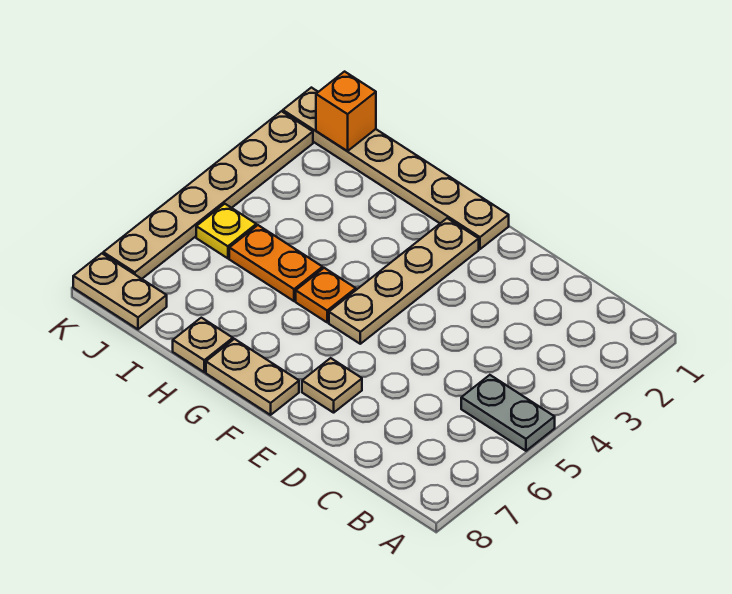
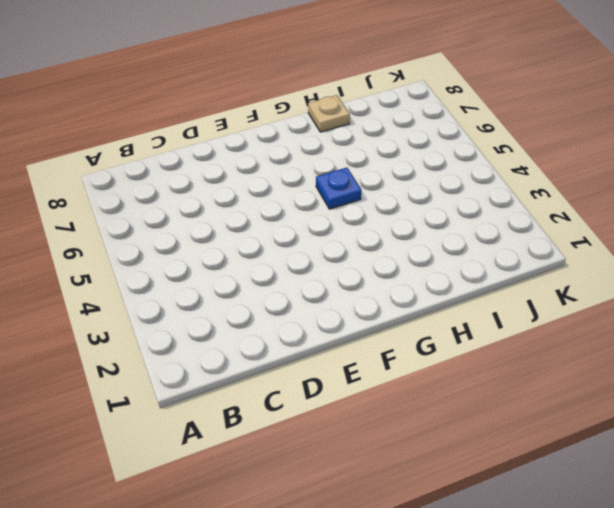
blue 1x1 plate [316,168,361,209] -> orange 1x1 plate [296,268,356,322]
none -> grey 1x2 plate [461,375,555,451]
none -> tan 1x1 plate [302,358,362,413]
none -> tan 1x6 plate [283,88,509,249]

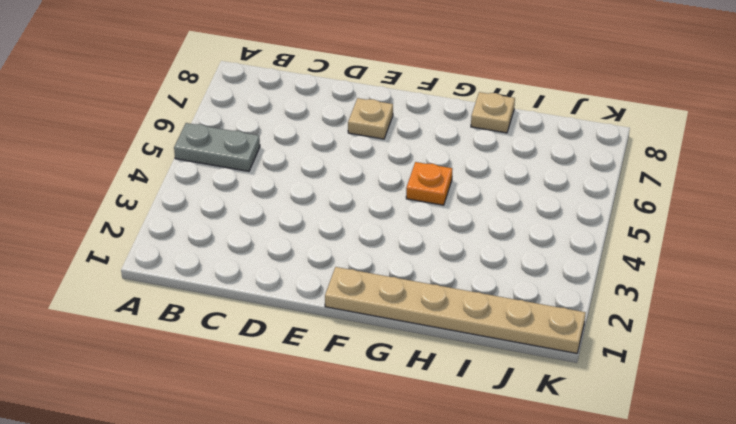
none -> tan 1x4 plate [329,218,479,344]
none -> tan 1x2 plate [206,339,299,415]
none -> orange 1x2 plate [229,225,323,301]

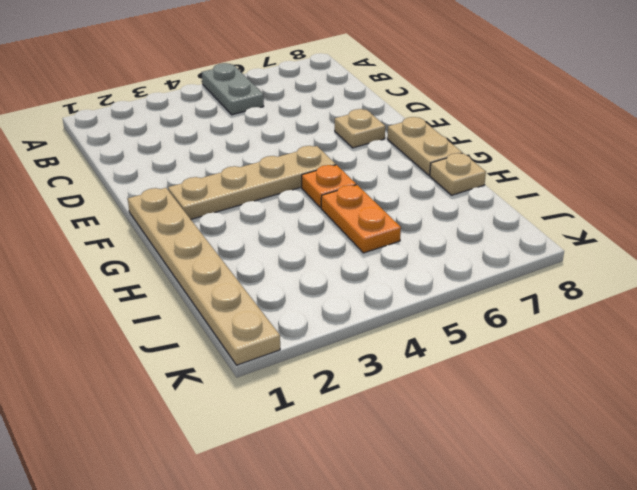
none -> yellow 1x1 plate [196,204,256,258]
none -> tan 1x2 plate [73,254,167,329]
none -> tan 1x6 plate [103,111,313,279]

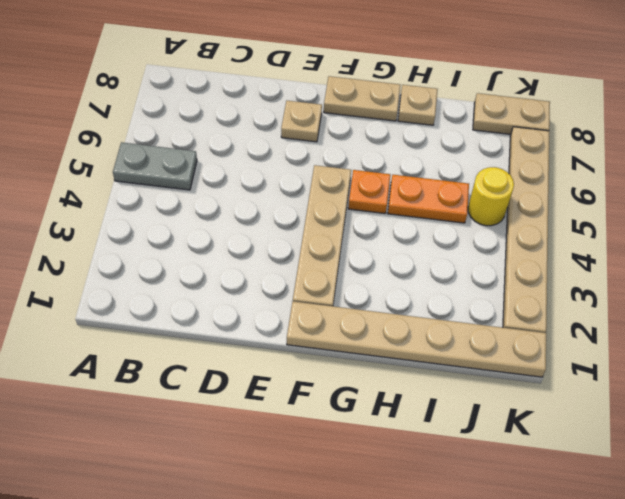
yellow 1x1 round brick [468,167,514,226] -> yellow 1x1 plate [196,204,256,258]
none -> orange 1x1 brick [316,72,376,151]

